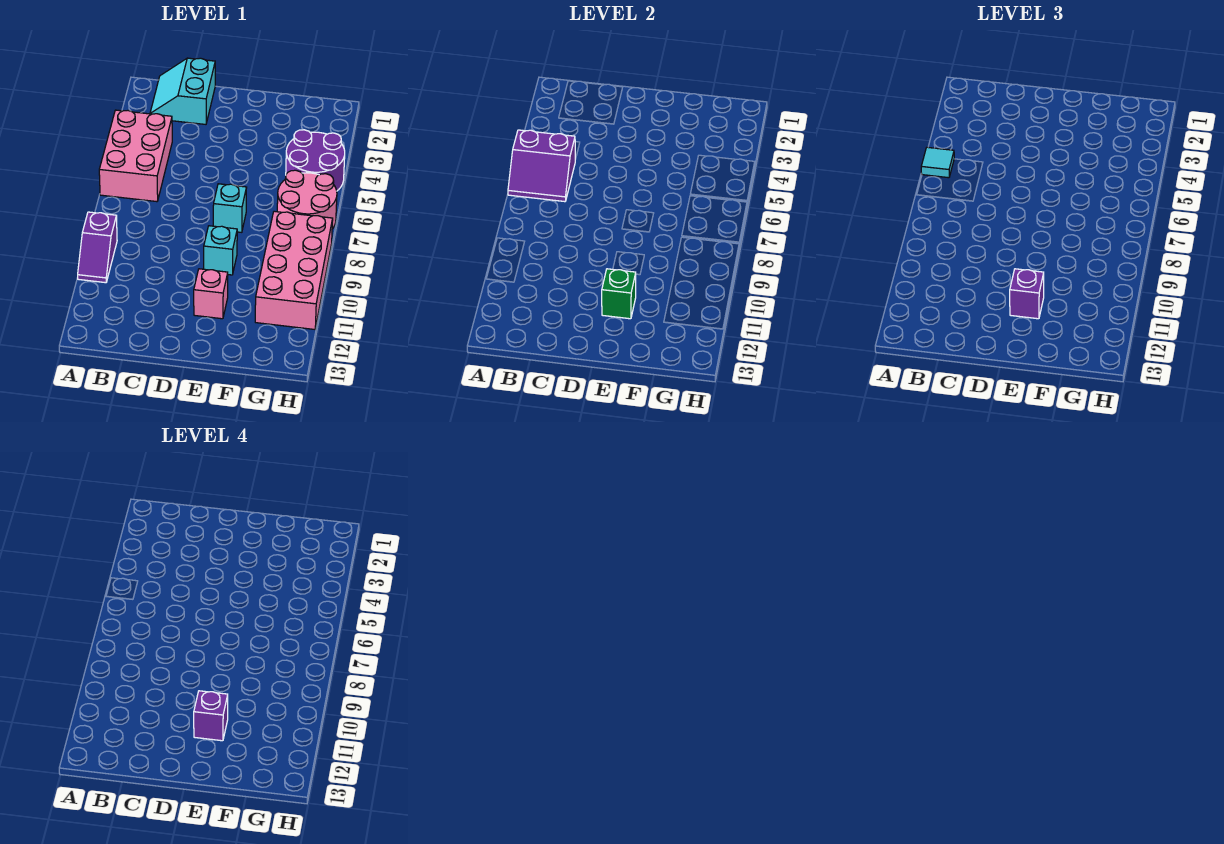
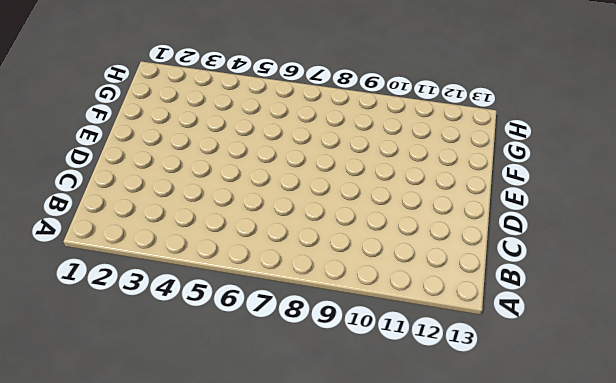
none -> pink 2x3 brick [99,110,172,202]
none -> purple 1x2 slope [78,212,117,283]
none -> cyan 2x2 slope [150,58,215,124]

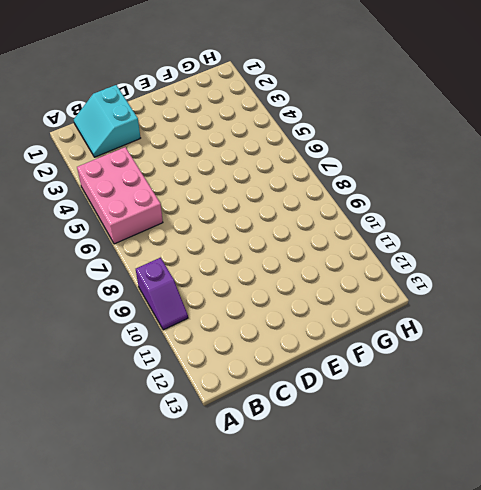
none -> cyan 1x1 brick [213,184,247,232]
none -> cyan 1x1 brick [204,226,237,275]
none -> pink 1x1 brick [194,269,228,319]

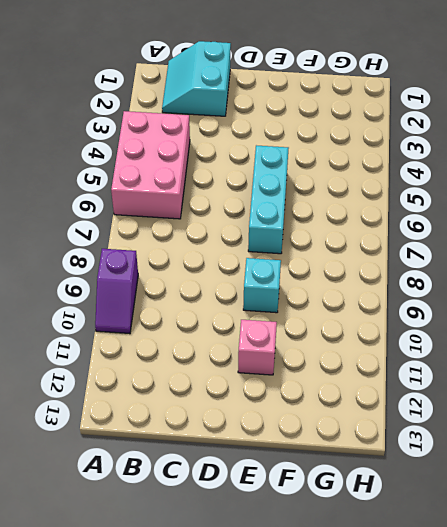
cyan 1x3 brick [248,145,288,254] -> cyan 1x1 brick [213,184,247,232]
none -> purple 2x2 round brick [286,130,345,191]
none -> pink 2x2 round brick [277,170,337,229]
none -> pink 2x4 brick [255,211,333,329]

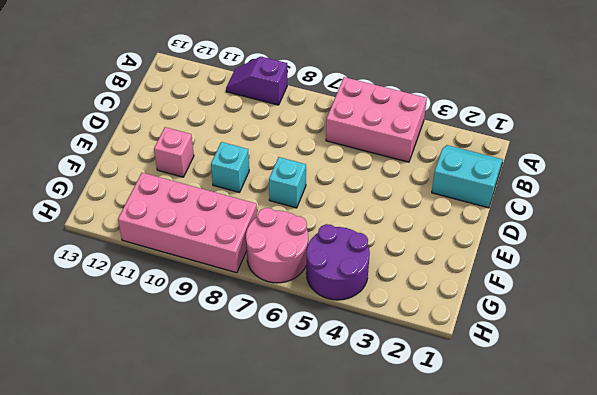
none -> purple 2x2 slope [508,130,575,202]
none -> green 1x1 brick [602,269,636,319]
none -> cyan 1x1 tile [921,147,954,178]

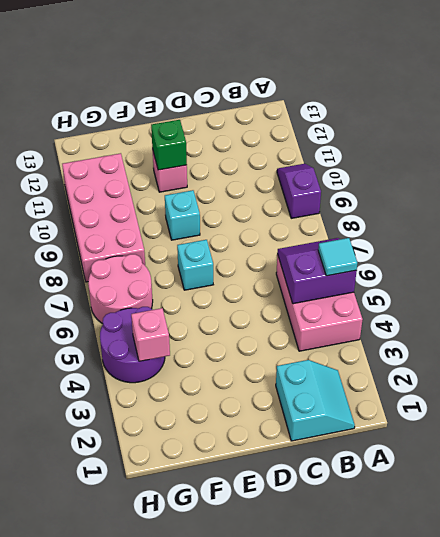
pink 1x1 brick [131,308,170,361] -> none
none -> purple 1x1 brick [1010,269,1044,319]
none -> purple 1x1 brick [194,691,228,741]

